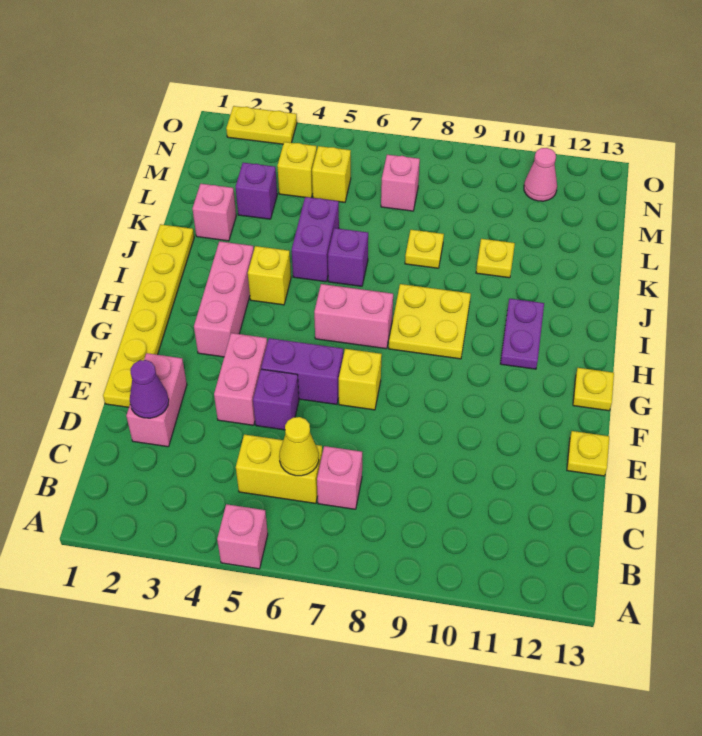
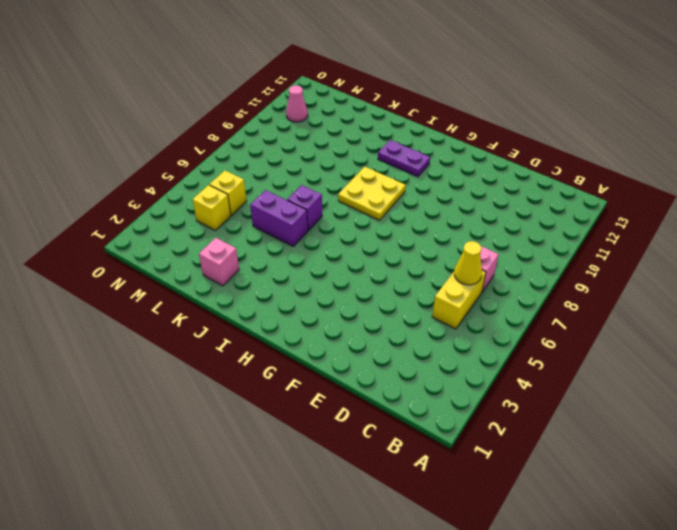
none -> pink 1x1 brick [217,504,268,569]
none -> pink 1x2 brick [126,353,187,447]
none -> yellow 1x6 plate [103,224,194,407]

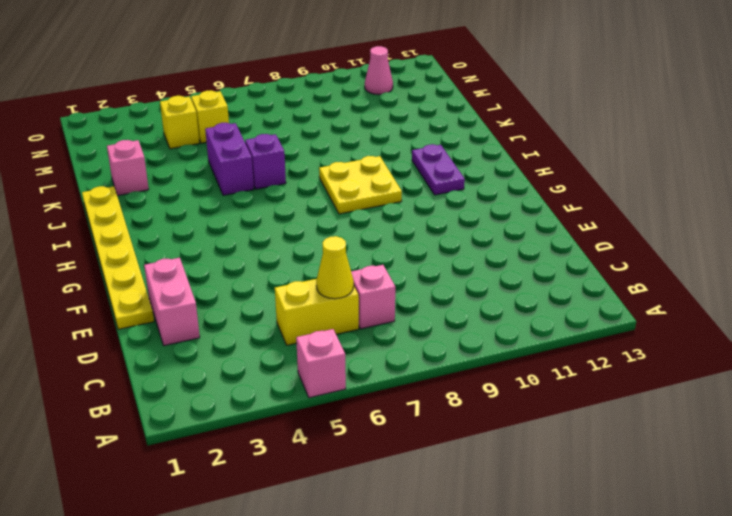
none -> pink 1x2 brick [214,333,267,425]
none -> purple 1x1 brick [253,369,299,430]
none -> yellow 1x1 plate [567,431,609,476]

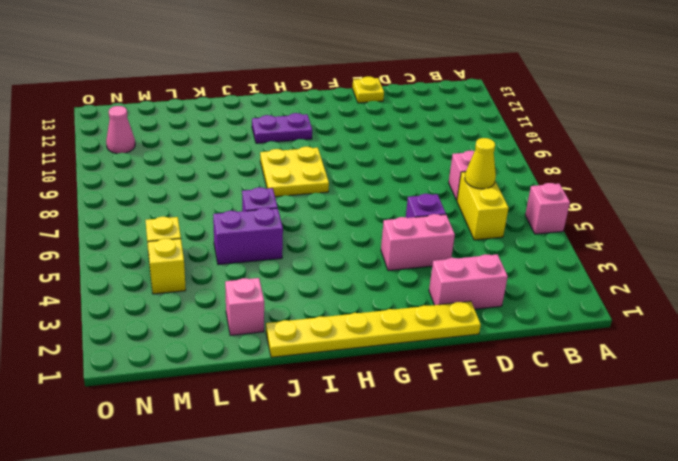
none -> purple 1x2 brick [261,338,343,404]
none -> yellow 1x1 brick [339,349,382,410]
none -> pink 1x3 brick [194,241,254,357]

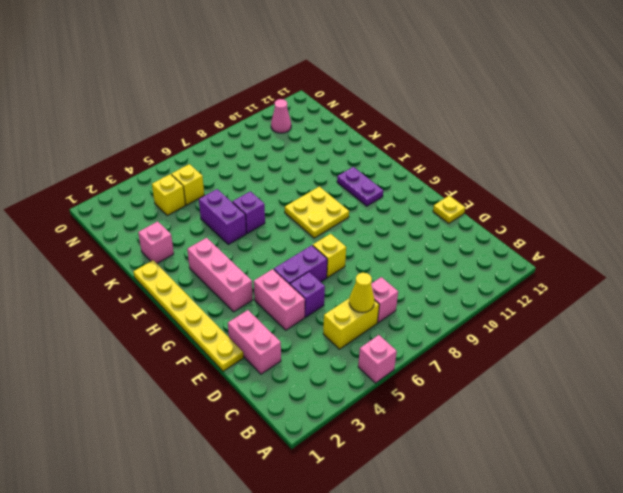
none -> yellow 1x1 plate [573,368,614,411]
none -> pink 1x2 brick [314,284,393,349]
none -> yellow 1x1 brick [248,246,291,305]

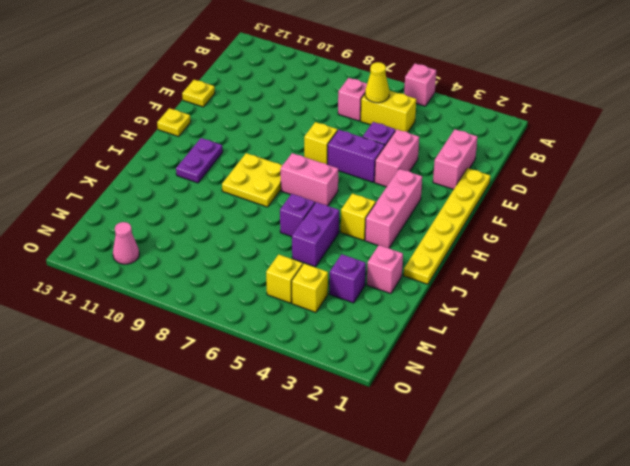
none -> yellow 1x1 plate [405,230,444,268]
none -> yellow 1x1 plate [476,239,515,278]
none -> pink 1x1 brick [381,155,420,211]

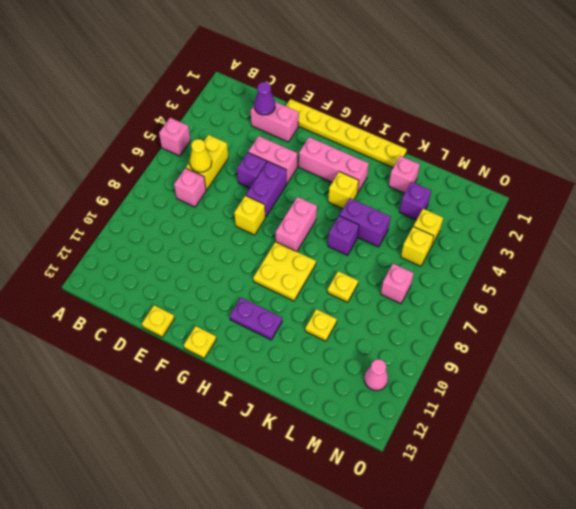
none -> yellow 1x2 plate [226,106,297,144]

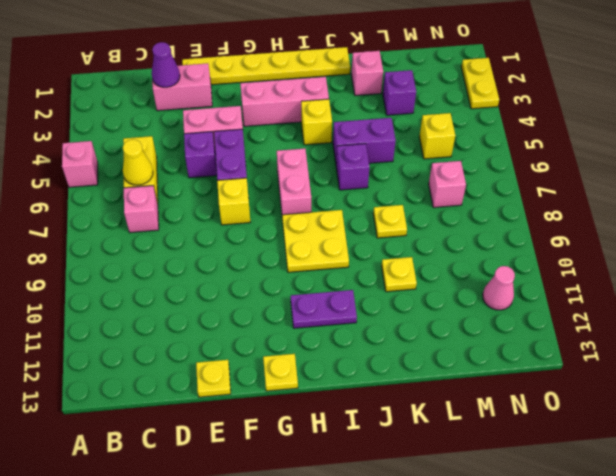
none -> yellow 1x1 brick [277,142,317,198]

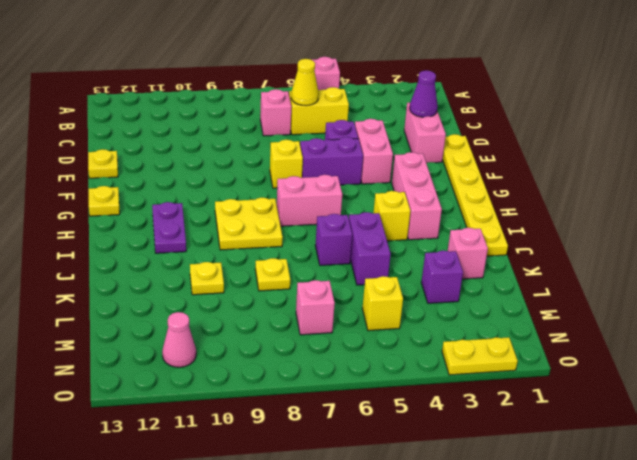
none -> yellow 1x1 brick [277,142,317,198]

